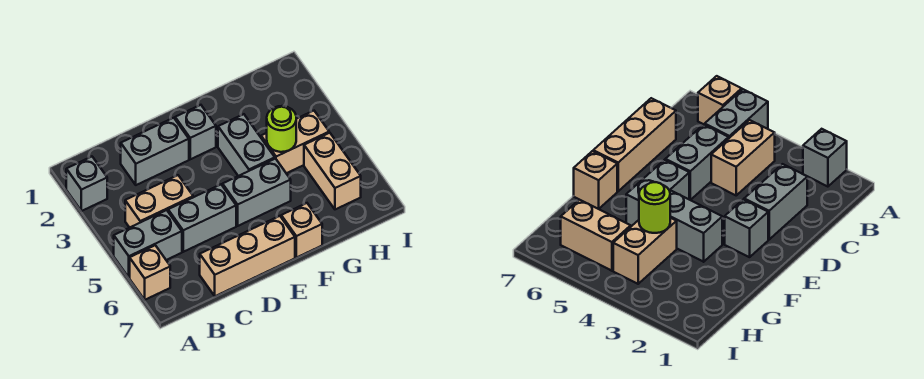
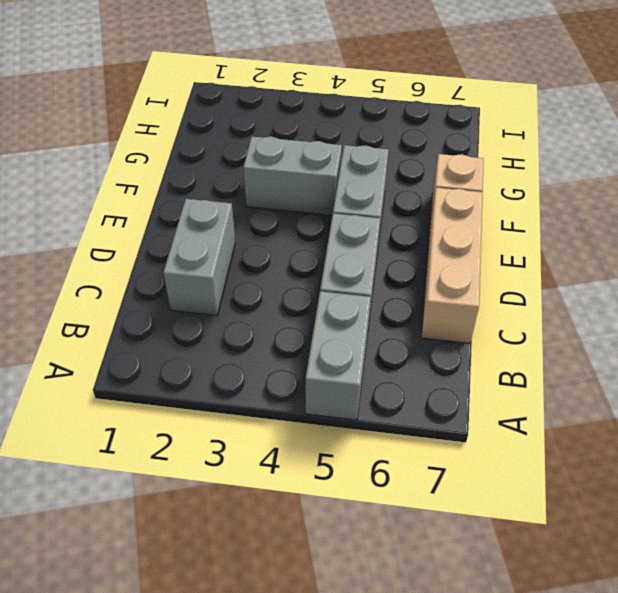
none -> grey 1x1 brick [66,157,107,211]
none -> tan 1x1 brick [130,245,170,300]
none -> tan 1x2 brick [125,175,193,228]

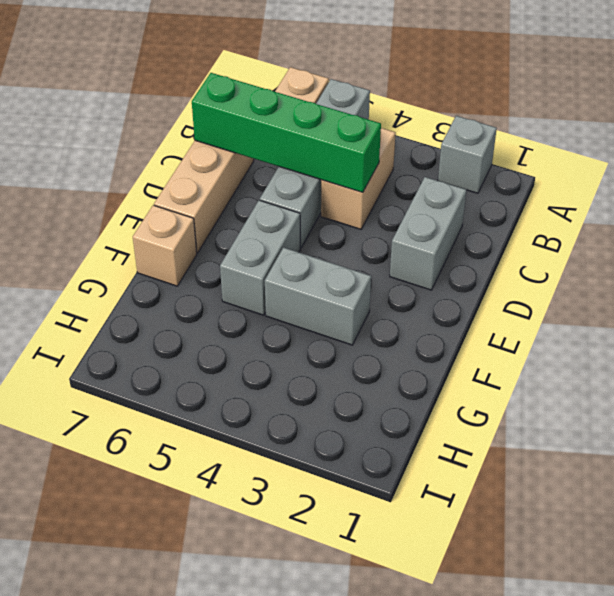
green 1x4 brick [192,73,381,192] -> none
none -> grey 1x1 brick [175,105,216,159]
none -> tan 1x2 brick [261,111,329,173]
none -> tan 1x2 brick [304,133,361,209]

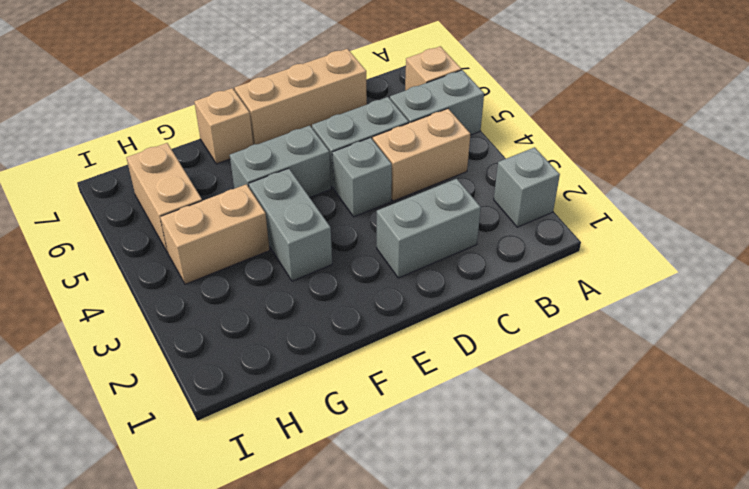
grey 1x1 brick [332,138,392,217] -> grey 1x1 brick moved to [175,105,216,159]
none -> lime 1x1 round brick [267,106,296,152]

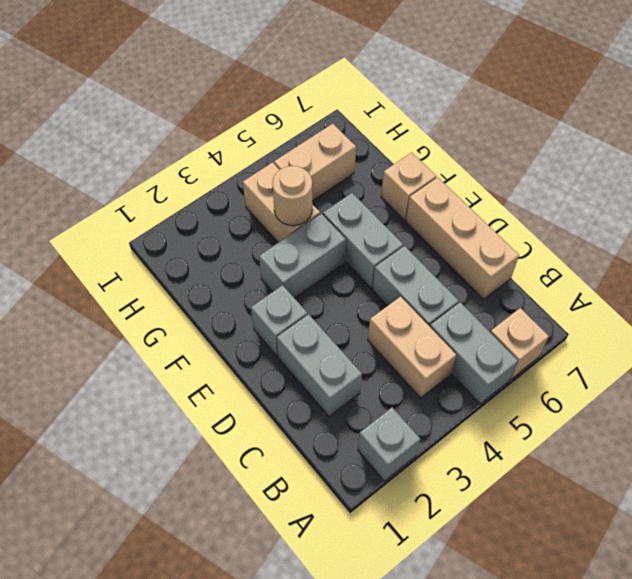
tan 1x1 round brick [272,166,312,226] -> lime 1x1 round brick [267,106,296,152]

